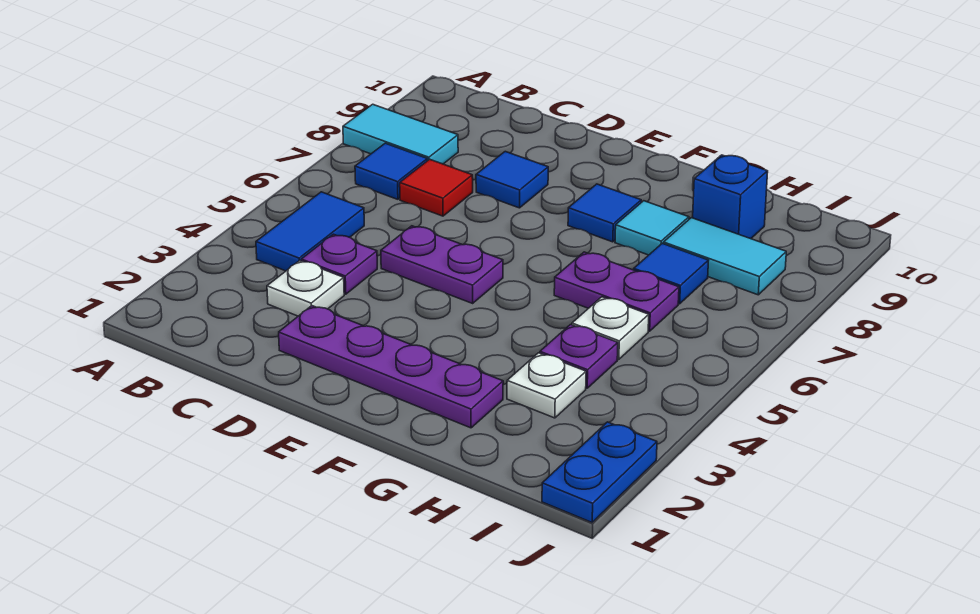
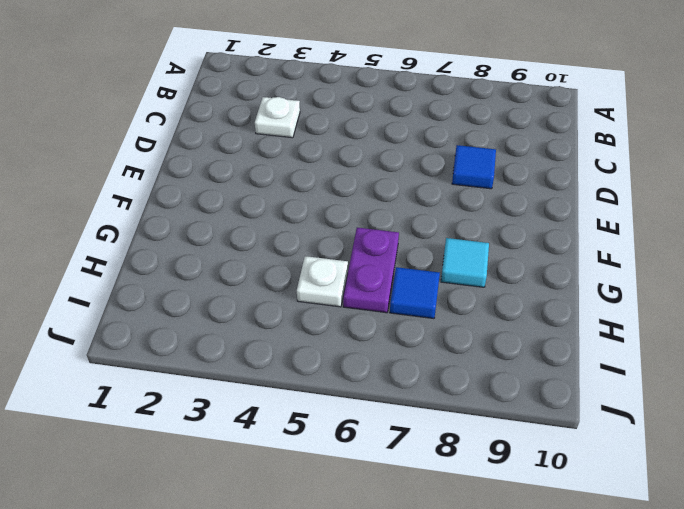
none -> cyan 1x2 tile [343,104,458,164]
none -> blue 1x2 tile [256,192,364,271]
none -> blue 1x1 tile [355,143,427,199]

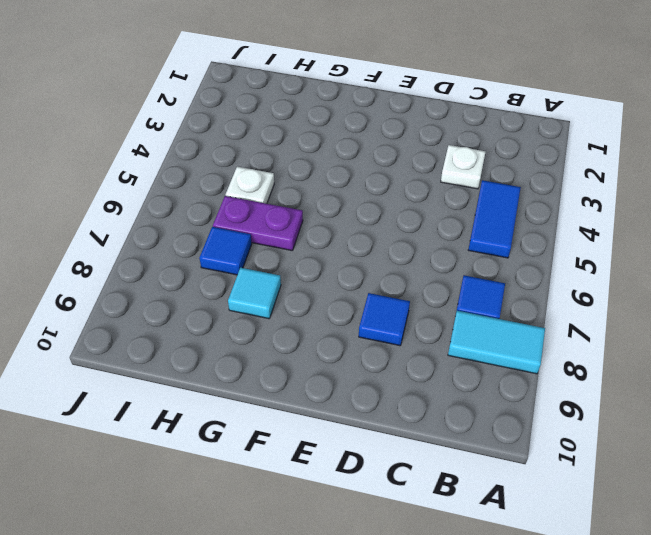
none -> purple 1x1 plate [301,234,377,294]
none -> red 1x1 tile [400,159,473,216]
none -> purple 1x4 plate [279,306,503,428]

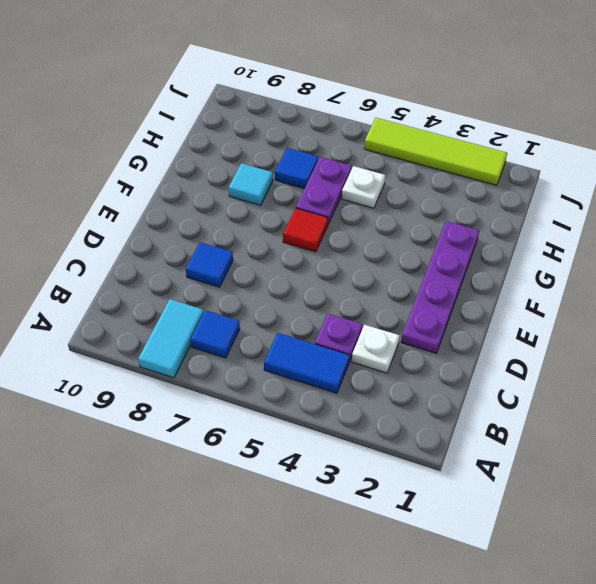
red 1x1 tile [283,208,328,252] -> red 1x1 tile moved to [400,159,473,216]
lime 1x4 tile [364,117,507,185] -> blue 1x2 plate [542,422,657,522]
none -> purple 1x2 plate [381,226,503,303]
none -> blue 1x1 tile [568,184,641,242]
none -> white 1x1 plate [507,353,586,418]

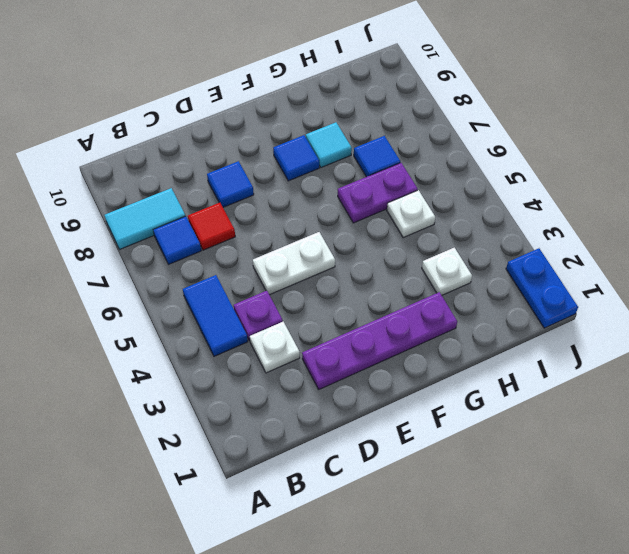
white 1x2 plate [253,232,335,295] -> purple 1x2 plate [381,226,503,303]
none -> purple 1x1 plate [540,325,618,388]
none -> cyan 1x2 tile [664,218,786,295]
none -> blue 1x1 brick [693,155,768,239]

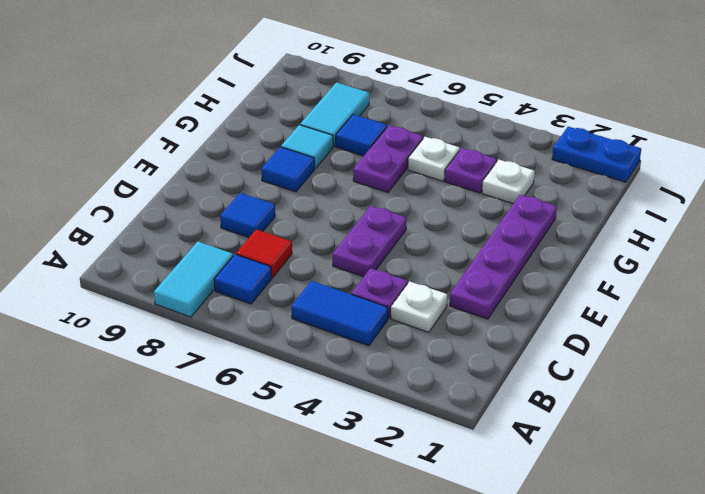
none -> blue 1x1 brick [693,155,768,239]

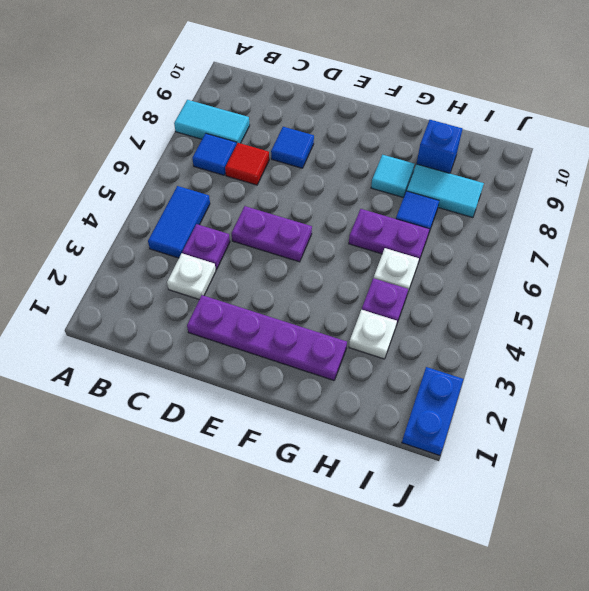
none -> blue 1x1 tile [568,184,641,242]

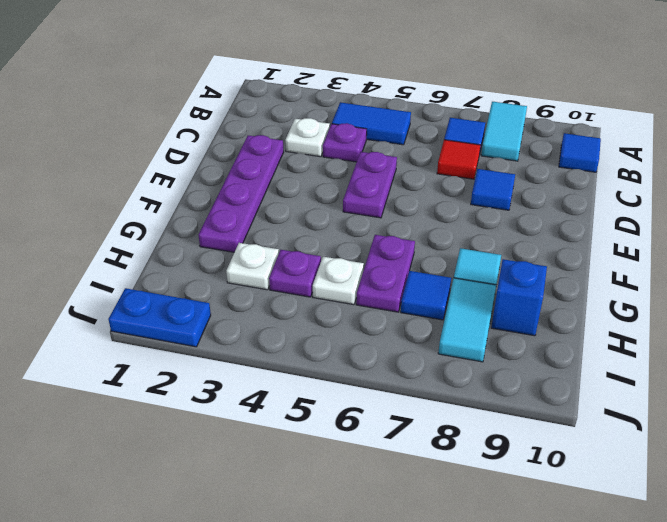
blue 1x1 tile [559,133,601,172] -> blue 1x1 tile moved to [568,184,641,242]

